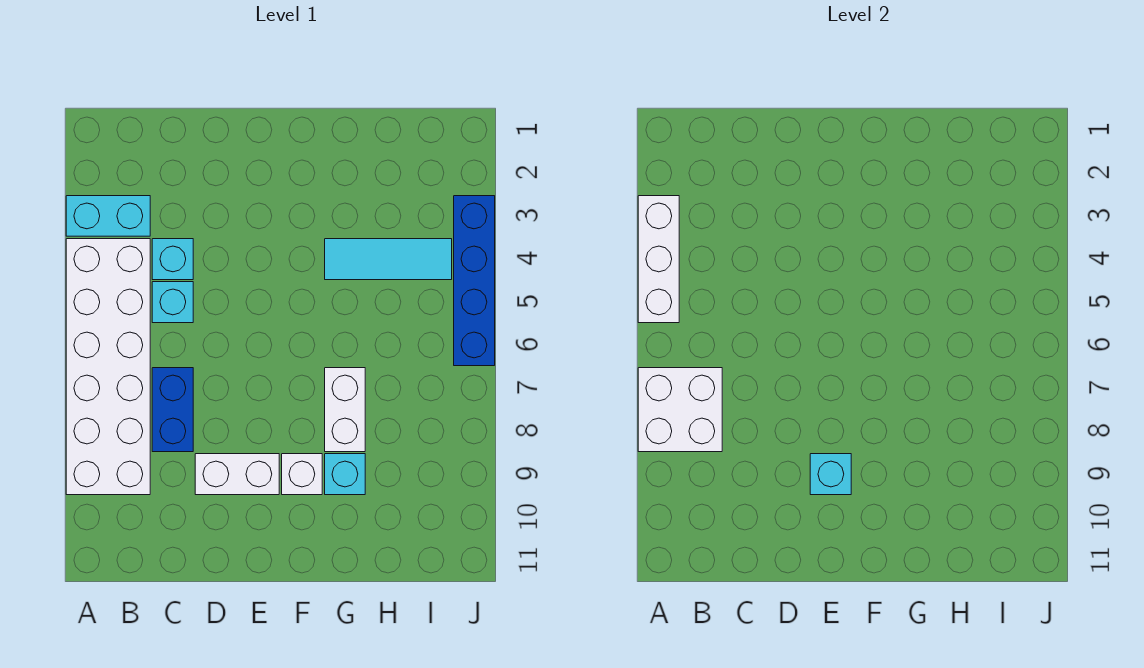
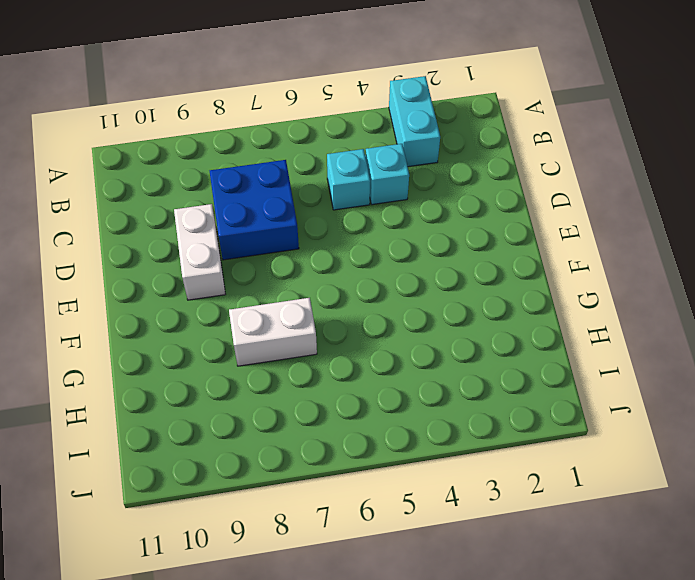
blue 2x2 brick [210,160,299,260] -> blue 1x2 brick [152,368,193,452]
none -> white 2x6 brick [66,239,150,495]
none -> white 1x1 brick [282,454,322,495]
none -> cyan 1x3 tile [325,239,452,280]

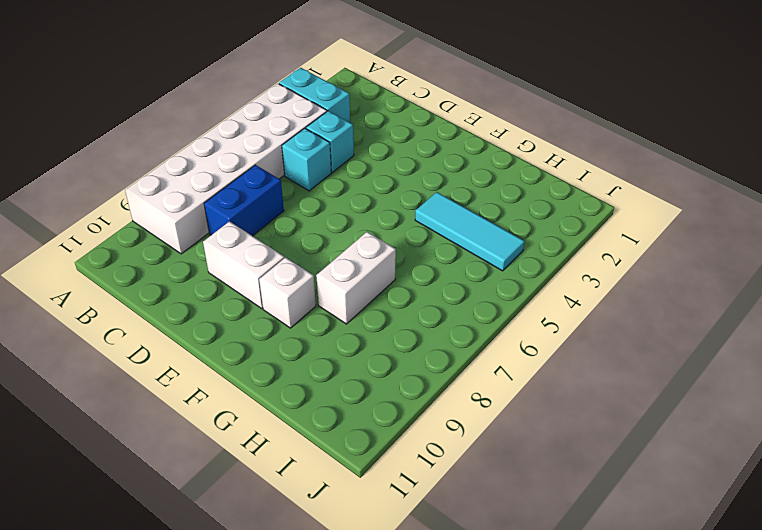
none -> cyan 1x1 brick [325,454,365,495]
none -> blue 1x4 brick [454,196,495,366]
none -> white 1x3 brick [638,196,679,323]

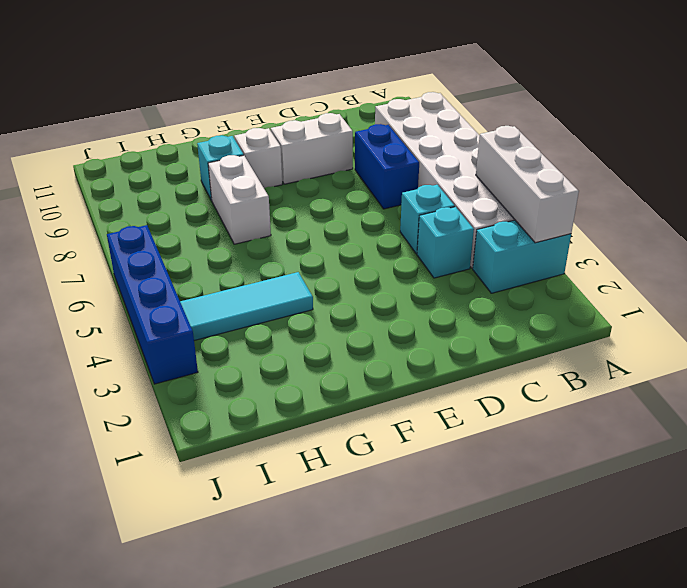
none -> white 2x2 brick [638,368,722,452]
none -> cyan 1x1 brick [810,454,851,495]

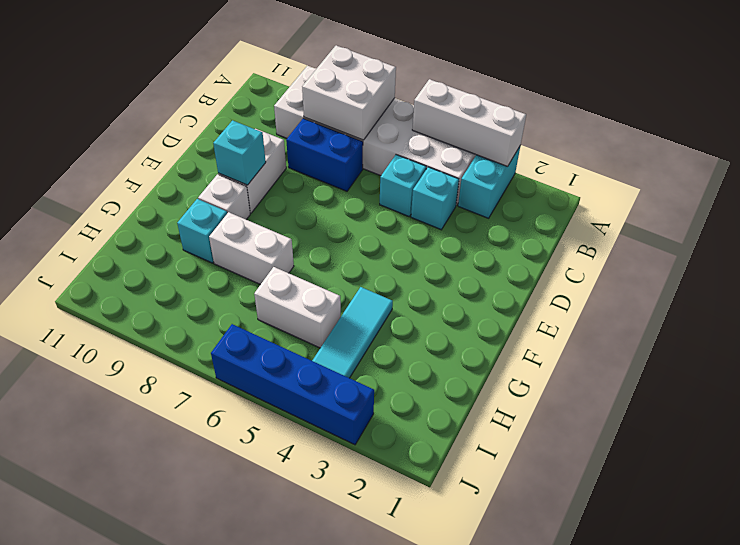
white 1x2 brick [254,267,341,348] -> none

